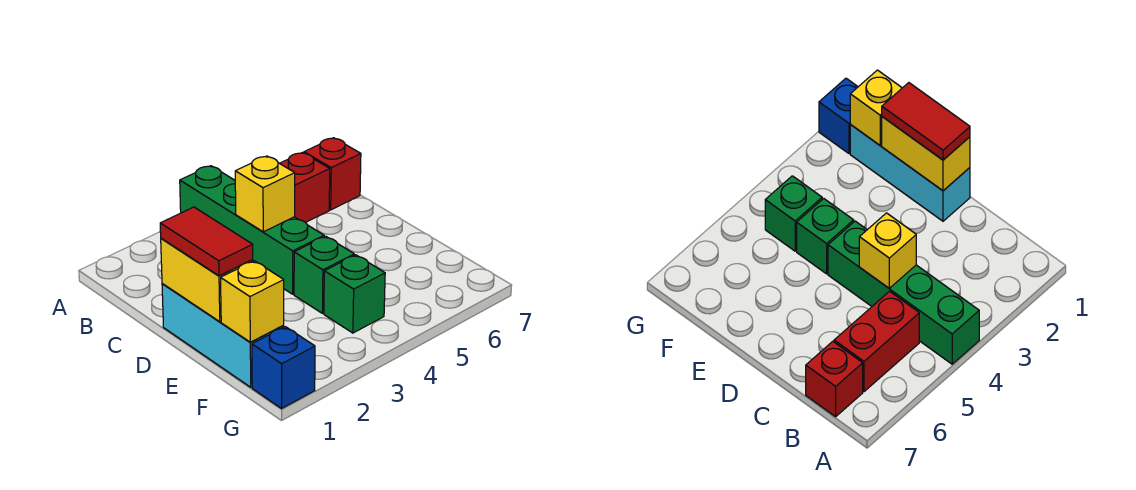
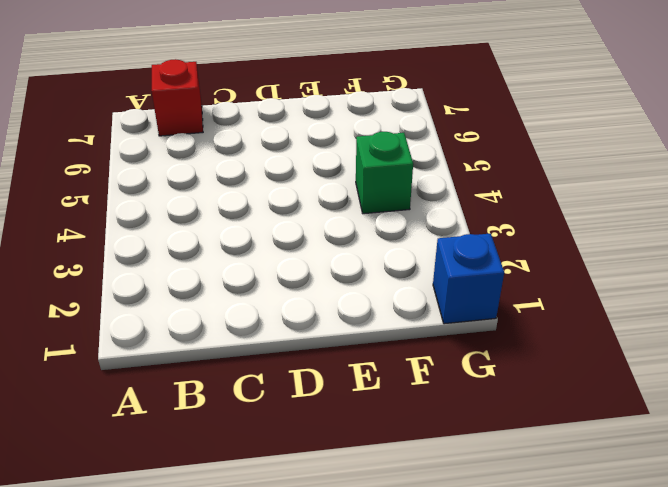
none -> green 1x4 brick [180,166,324,294]
none -> red 1x2 brick [280,153,330,222]

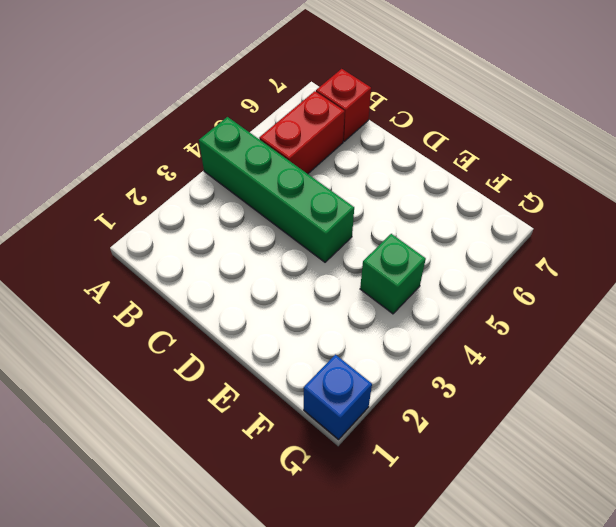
none -> cyan 1x3 brick [162,284,284,387]
none -> green 1x1 brick [294,236,354,313]

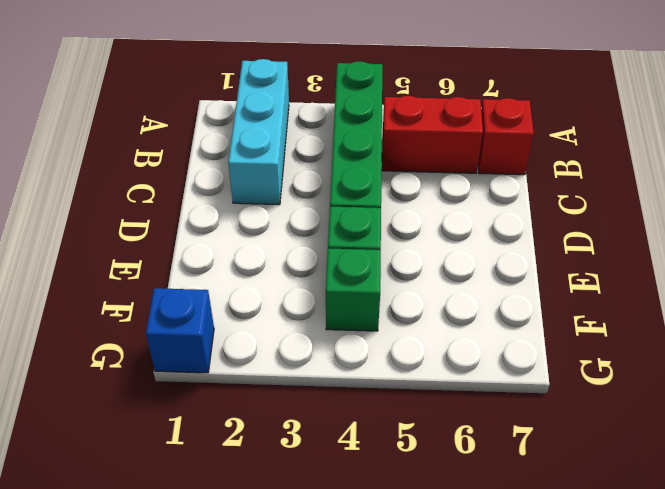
cyan 1x3 brick [228,59,289,205] -> cyan 1x3 brick moved to [162,284,284,387]
none -> yellow 1x1 brick [235,156,295,232]
none -> yellow 1x2 brick [161,238,253,322]

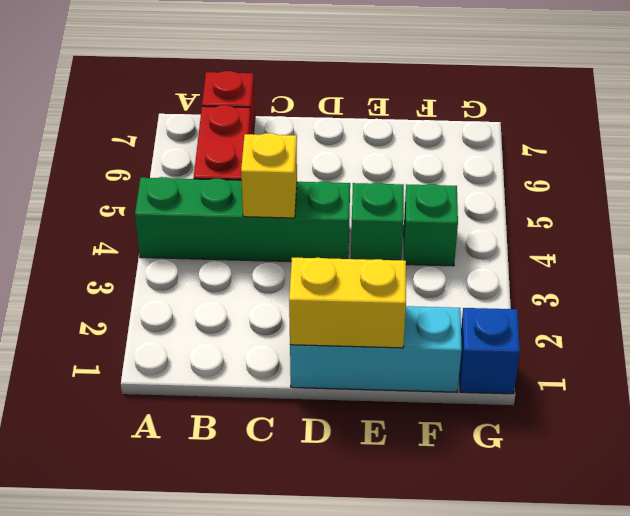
none -> yellow 1x1 brick [221,261,284,342]
none -> red 1x2 tile [160,207,253,276]

